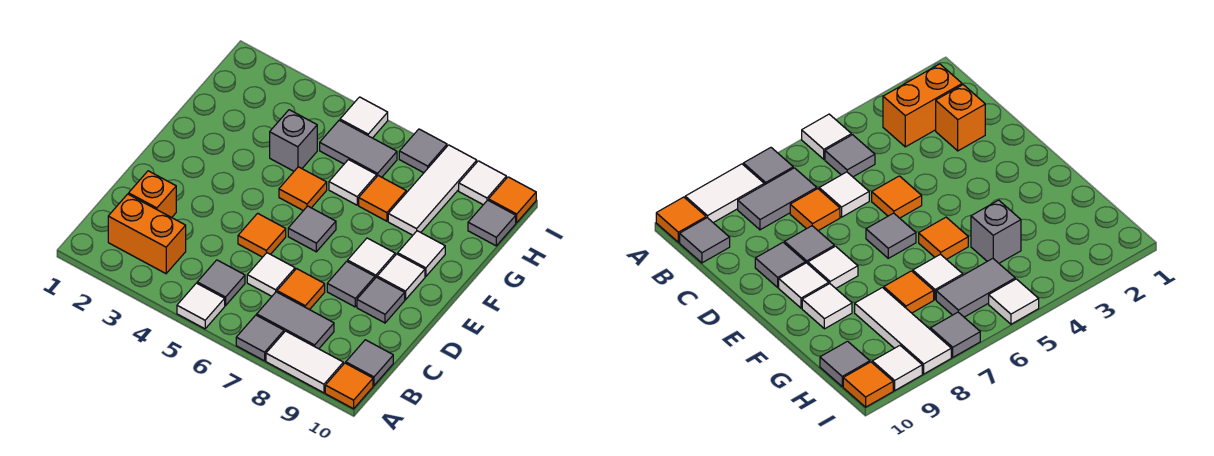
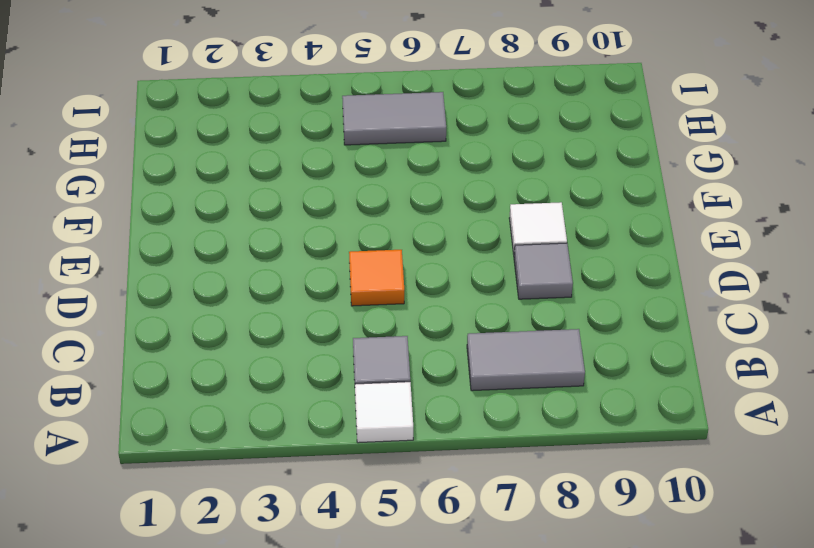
none -> grey 1x1 tile [236,315,284,361]
none -> white 1x2 tile [266,331,343,393]
none -> orange 1x1 tile [325,363,373,409]

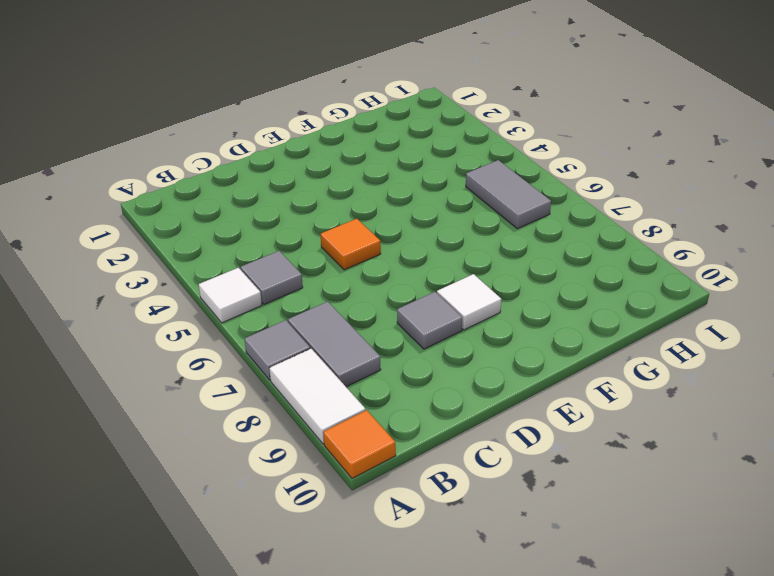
none -> orange 1x2 brick [108,194,186,273]
none -> grey 1x1 tile [346,340,393,385]
none -> orange 1x1 brick [129,171,176,218]

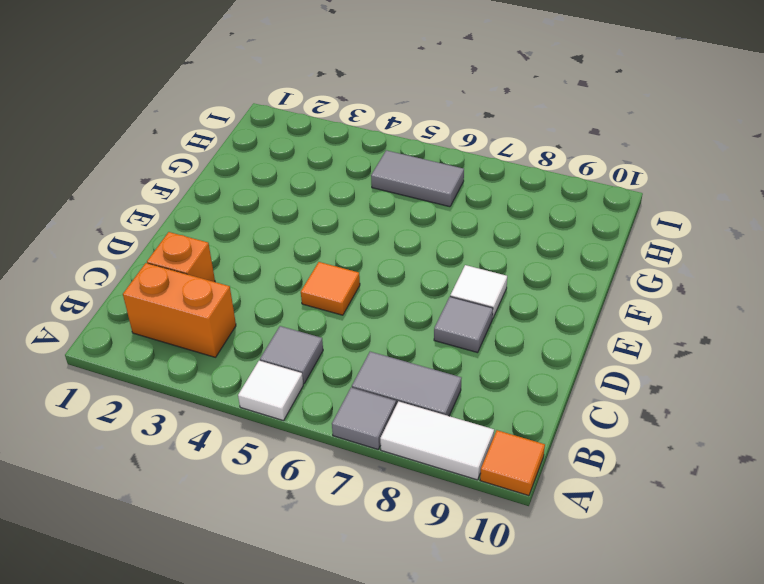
none -> grey 1x1 tile [346,340,393,385]
none -> white 1x1 tile [247,253,295,296]
none -> orange 1x1 tile [277,269,325,310]

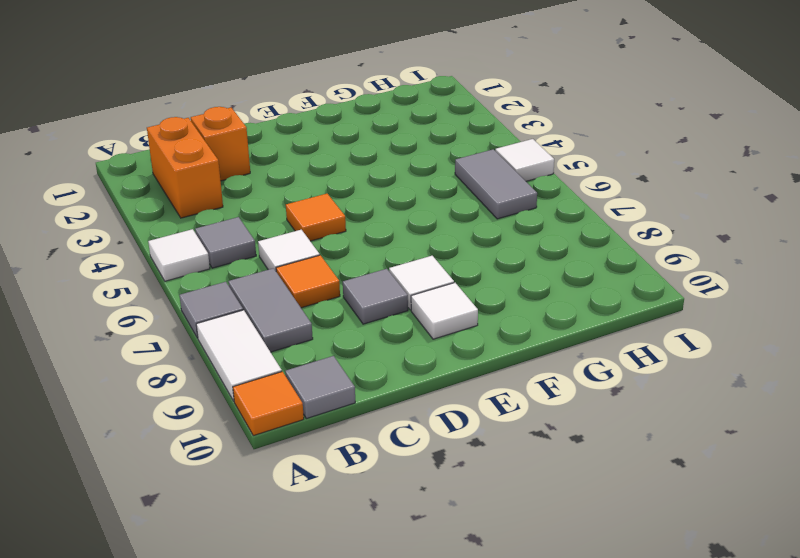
none -> grey 1x1 tile [357,277,405,323]
none -> grey 1x1 tile [288,206,336,252]
none -> orange 1x1 tile [279,167,327,211]

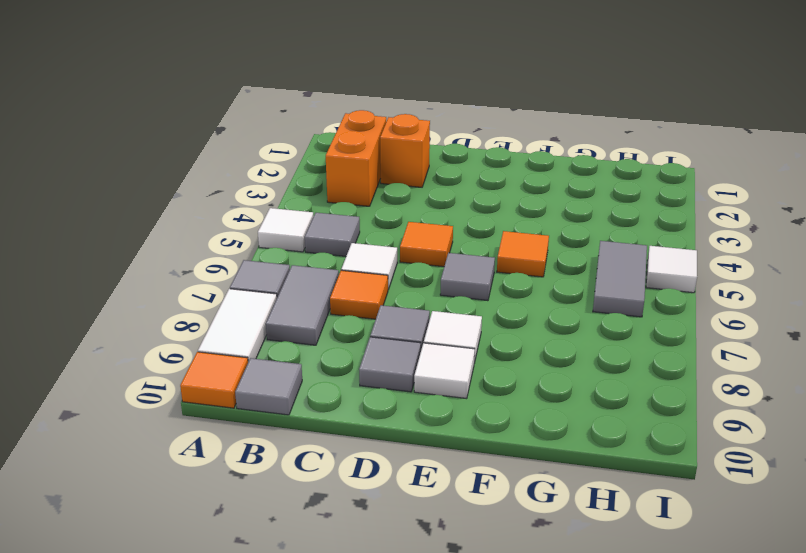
none -> white 1x1 tile [398,231,445,276]
none -> grey 1x1 brick [270,110,317,171]
none -> white 1x1 tile [329,160,377,205]

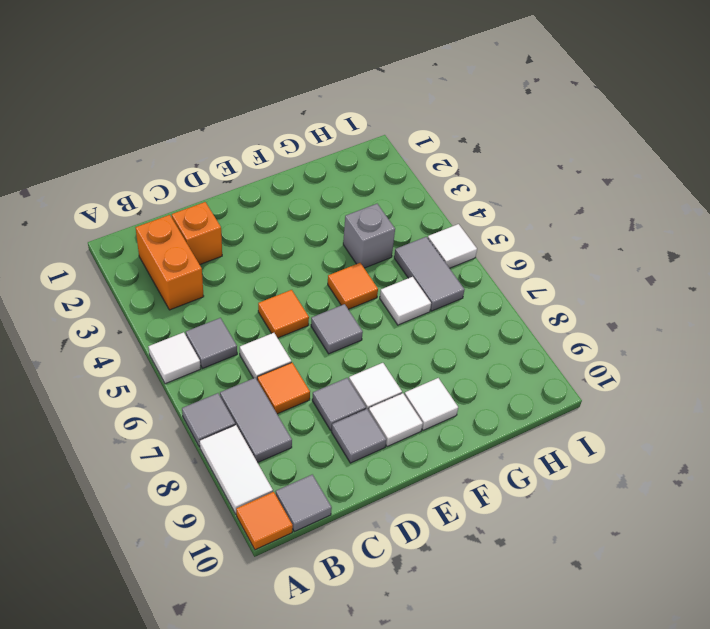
none -> orange 1x1 tile [359,176,406,221]
none -> white 1x3 tile [388,145,477,235]
none -> grey 1x1 tile [468,200,516,246]

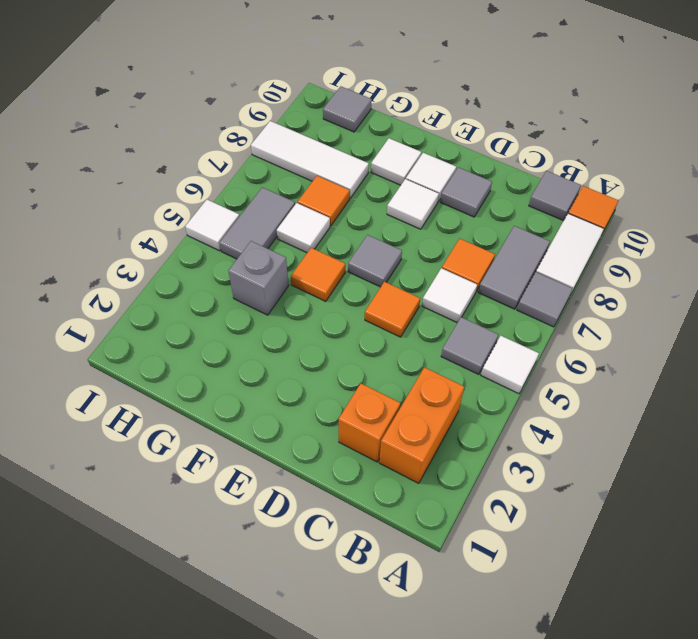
none -> grey 1x1 tile [327,261,375,307]
none -> grey 1x1 tile [399,129,447,173]
none -> white 1x1 tile [459,161,506,205]

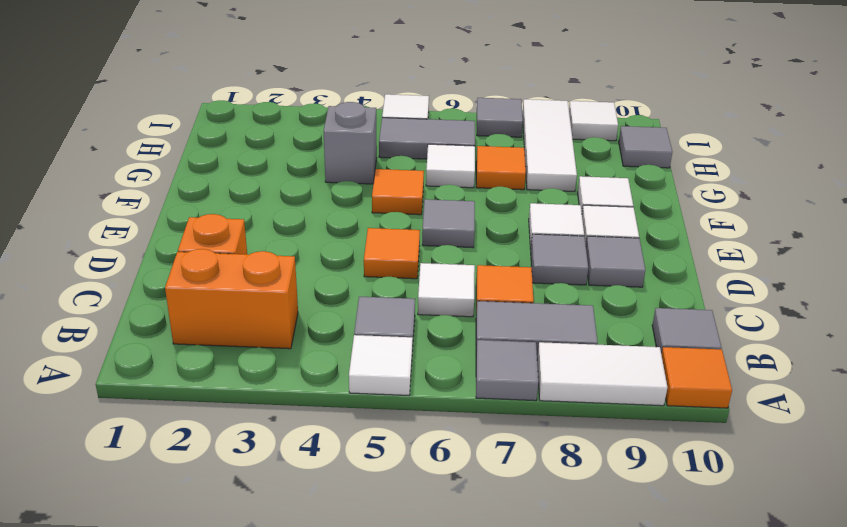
none -> orange 1x1 tile [489,177,536,222]

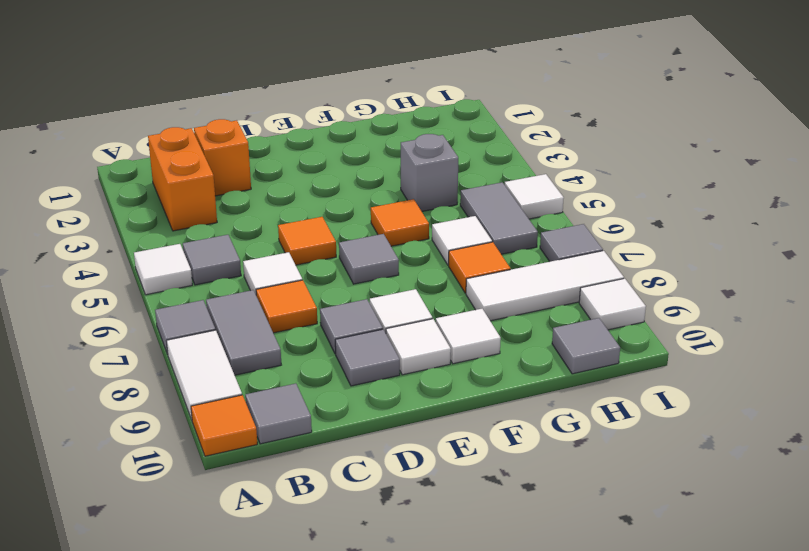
none -> orange 1x1 tile [489,177,536,222]

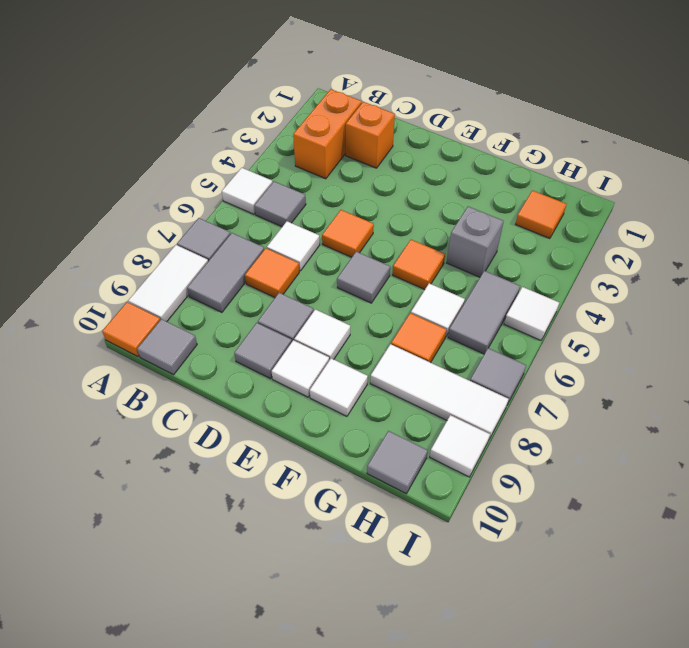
orange 1x1 tile [515,190,566,239] -> orange 1x1 tile moved to [489,177,536,222]

